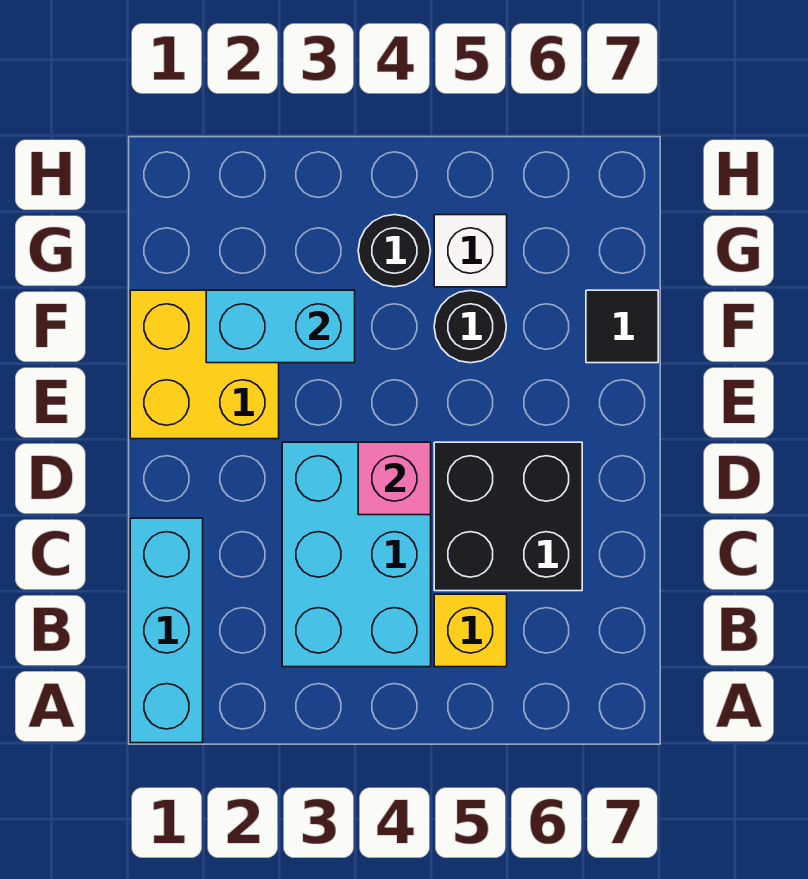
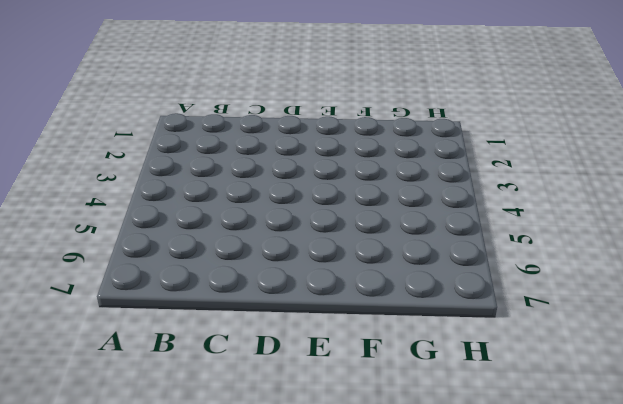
none -> cyan 1x3 brick [130,518,203,743]
none -> cyan 2x3 brick [282,442,431,667]

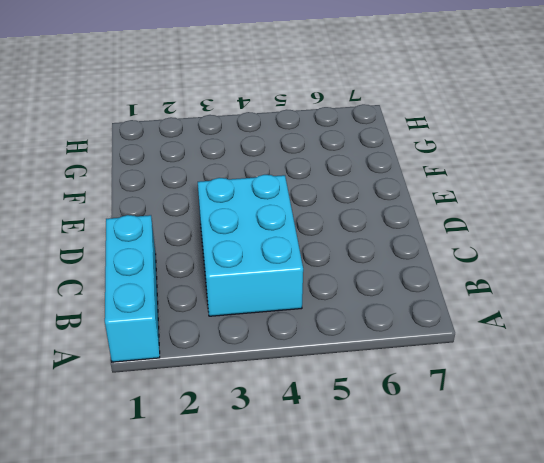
none -> yellow 1x1 brick [434,594,507,667]
none -> black 2x2 brick [434,442,582,591]

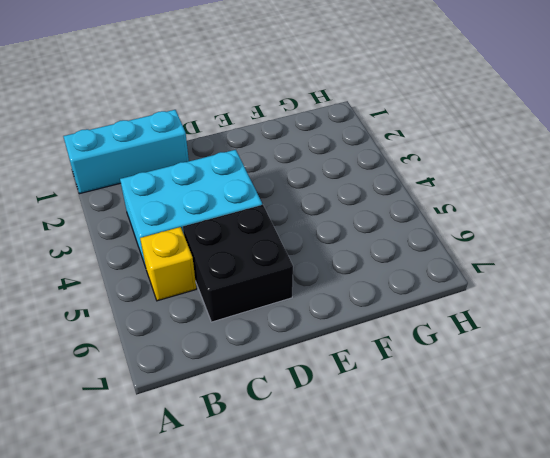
none -> yellow 2x2 brick [130,290,279,439]
none -> black 1x1 round brick [434,291,506,363]

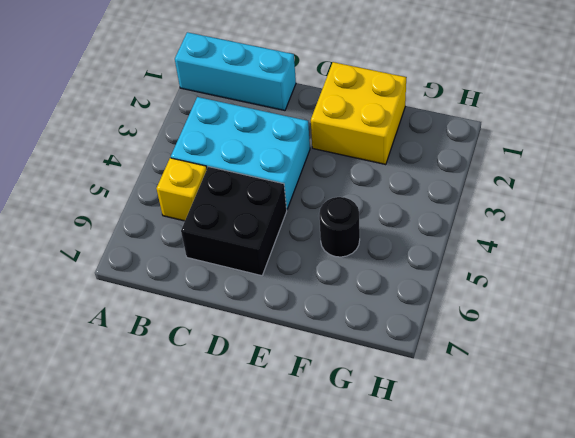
none -> black 1x1 tile [586,290,658,363]
none -> black 1x1 round brick [358,215,431,287]

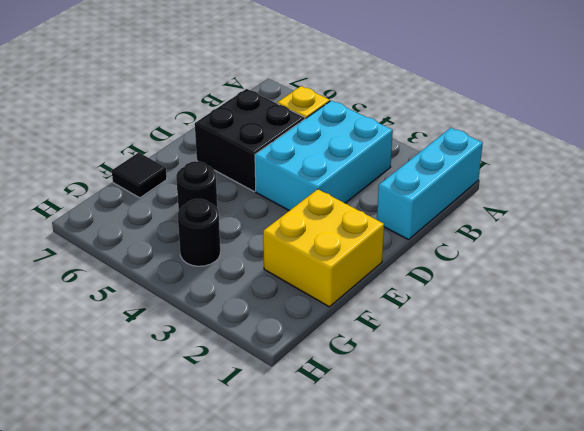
none -> white 1x1 brick [434,215,507,287]
none -> pink 1x1 brick [358,442,431,515]

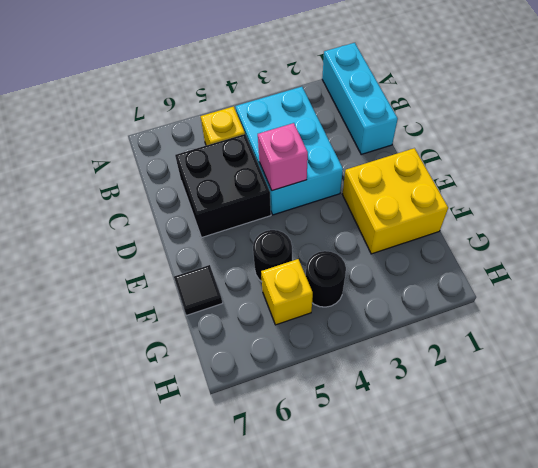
yellow 1x1 brick [261,259,313,325] -> white 1x1 brick [434,215,507,287]
none -> cyan 1x2 brick [206,290,355,363]

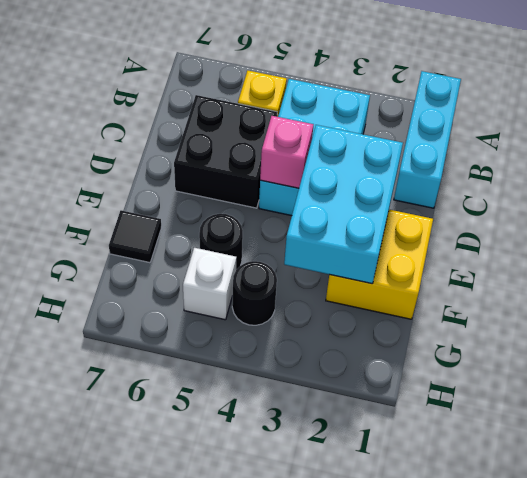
cyan 2x3 brick [284,125,403,284] -> cyan 1x2 brick [206,290,355,363]

